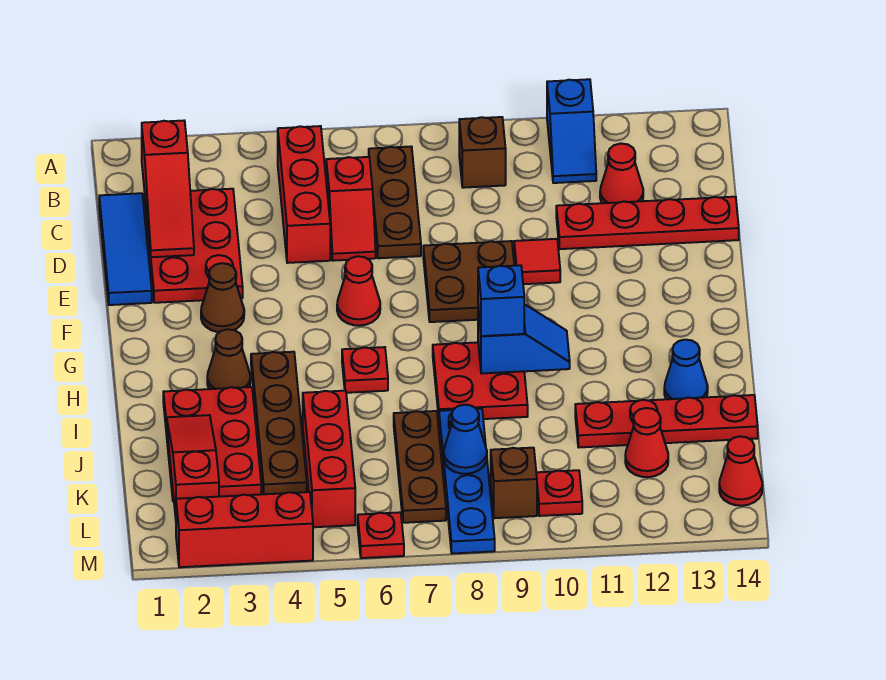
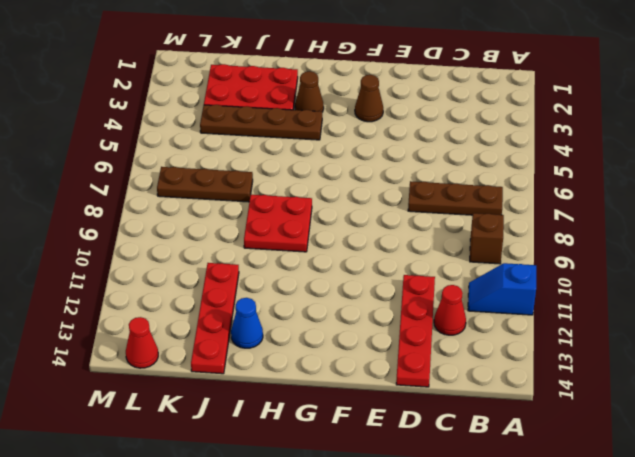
none -> red 1x3 brick [278,126,330,263]
none -> blue 1x3 tile [99,193,152,305]
none -> red 2x3 plate [145,189,243,303]
none -> red 1x2 slope [326,157,376,261]

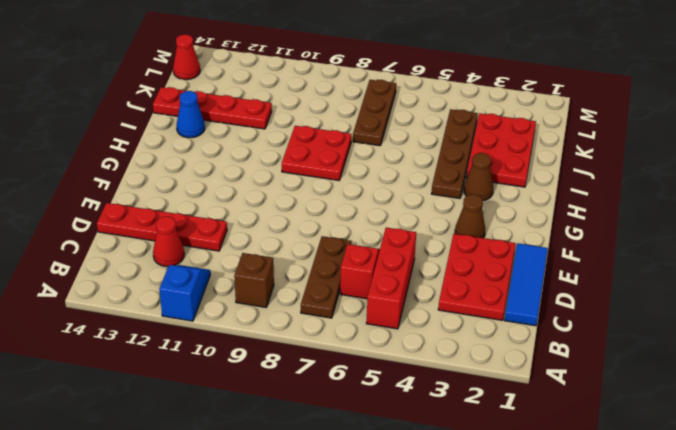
none -> brown 2x2 plate [423,241,514,322]
none -> red 1x1 tile [514,239,560,284]
none -> red 1x1 cone [337,256,380,326]
none -> red 1x1 plate [342,347,388,393]

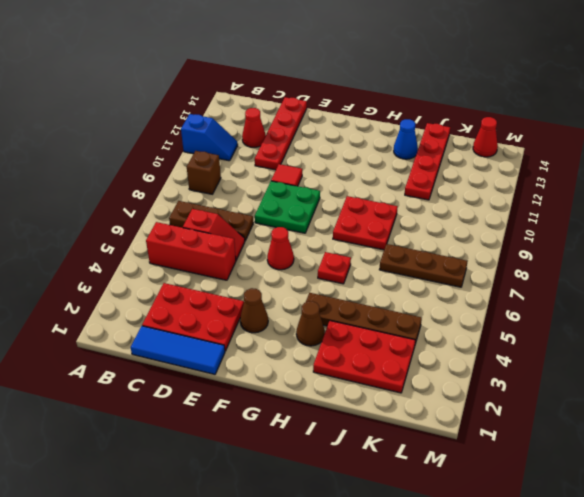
green 2x2 plate [255,181,320,233] -> brown 2x2 plate [423,241,514,322]
none -> red 1x3 brick [303,391,355,527]
none -> blue 1x4 plate [439,409,495,554]
none -> red 1x1 cone [625,408,668,477]
none -> brown 1x1 brick [491,448,537,518]

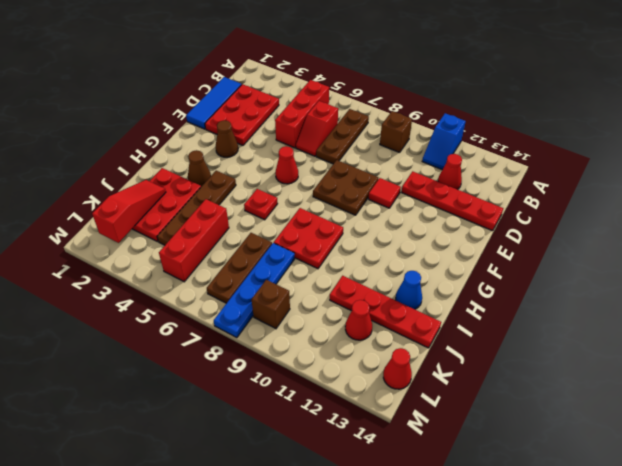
none -> red 1x1 plate [536,470,582,516]
none -> red 1x3 brick [176,492,313,567]
none -> red 1x1 plate [358,512,404,558]
none -> red 1x3 slope [142,121,194,257]

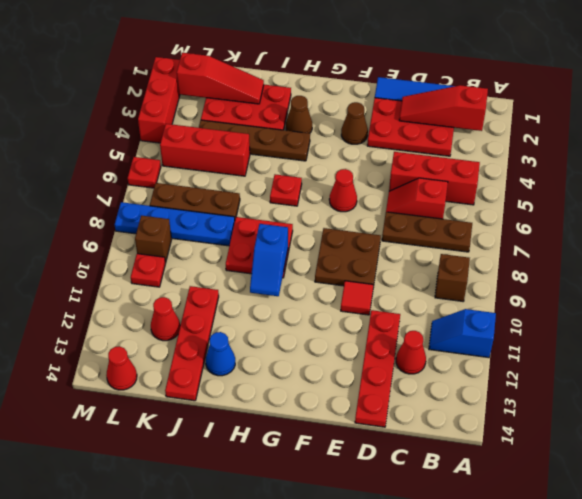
none -> blue 1x1 cone [444,405,487,474]
none -> blue 1x1 brick [478,265,524,336]

